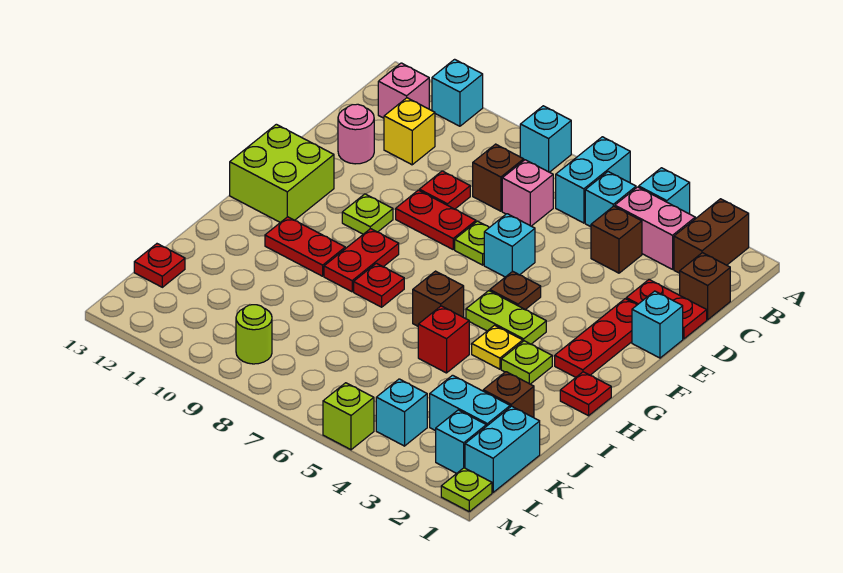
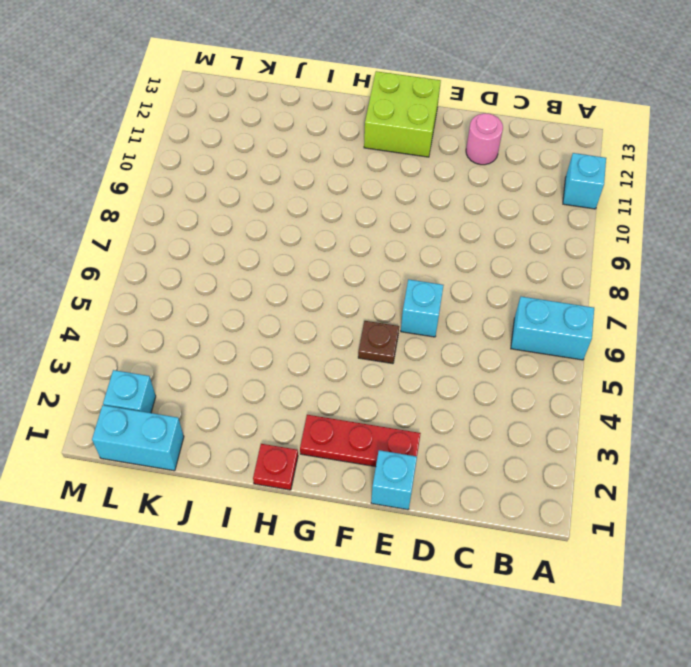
none -> brown 1x2 brick [674,199,749,273]
none -> cyan 1x1 brick [639,168,690,214]
none -> cyan 1x1 brick [520,106,571,172]
none -> pink 1x2 brick [615,187,695,269]

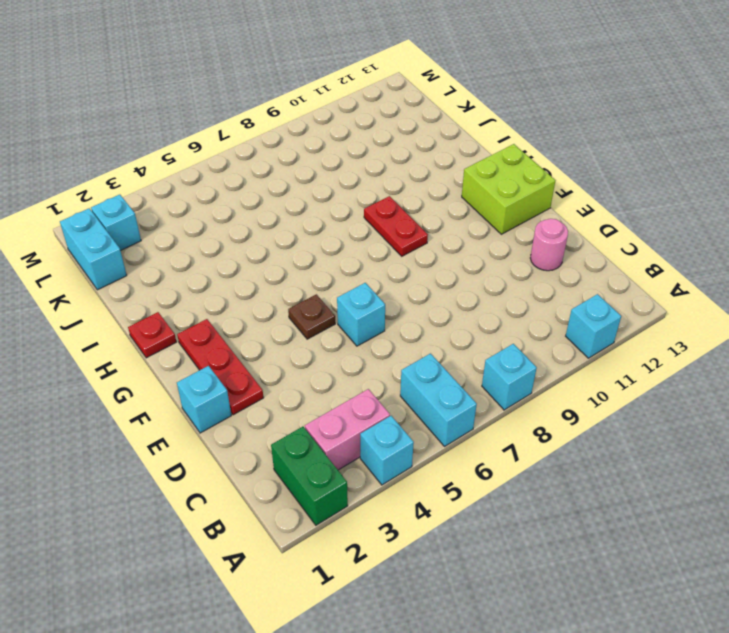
green 1x2 brick [271,427,348,525] -> brown 1x2 brick [674,199,749,273]
none -> cyan 1x1 brick [585,172,636,227]
none -> pink 1x1 brick [378,63,429,118]
none -> brown 1x1 brick [680,253,730,320]
none -> brown 1x1 brick [591,206,642,273]

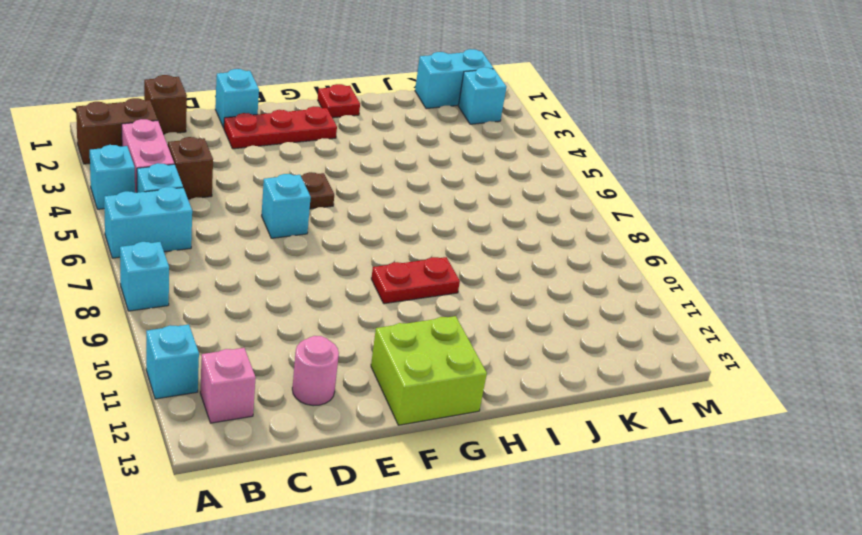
none -> pink 1x1 brick [502,160,553,226]
none -> brown 1x1 brick [473,144,524,211]
none -> yellow 1x1 brick [384,98,435,165]
none -> red 1x2 plate [626,279,707,339]

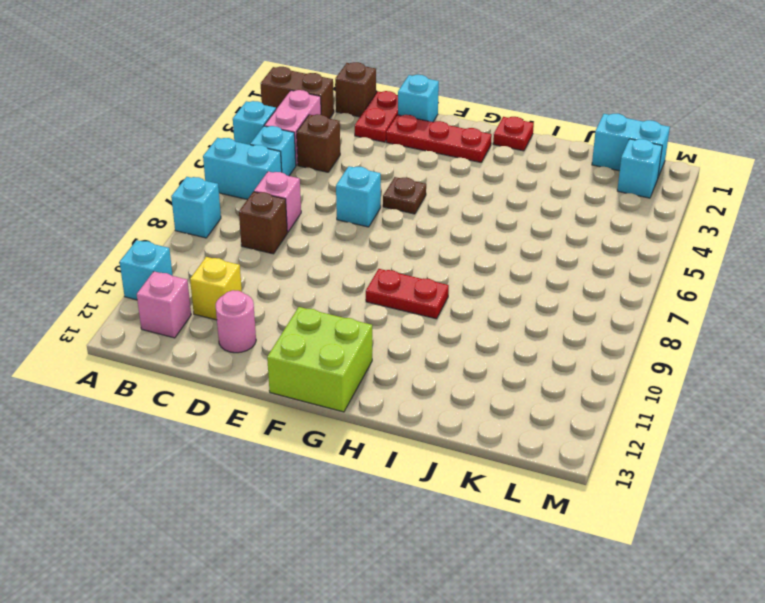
none -> red 1x1 plate [419,171,470,209]
none -> lime 1x1 plate [455,221,489,265]
none -> red 1x2 plate [396,190,476,249]
none -> lime 1x1 plate [342,194,393,234]

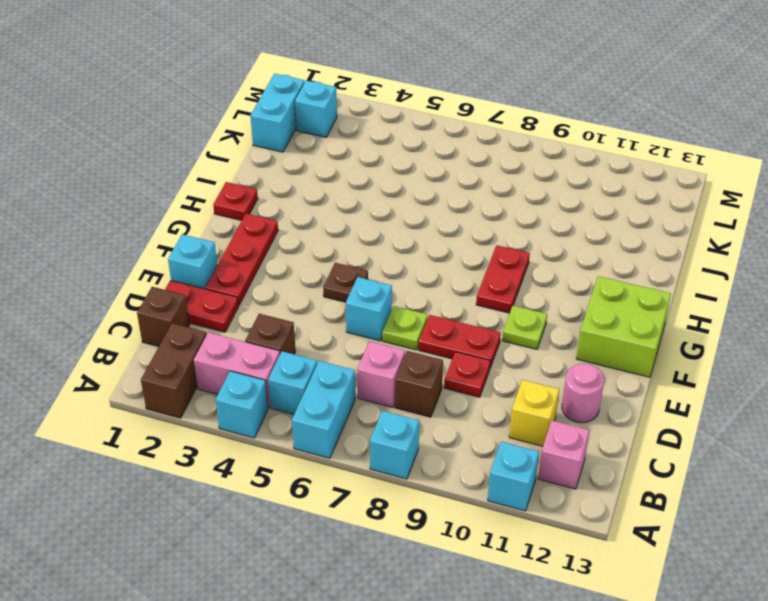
none -> lime 1x2 plate [466,291,546,344]
none -> lime 1x1 plate [501,341,552,384]
none -> yellow 1x1 plate [472,325,523,369]
none -> brown 1x1 brick [413,271,464,326]

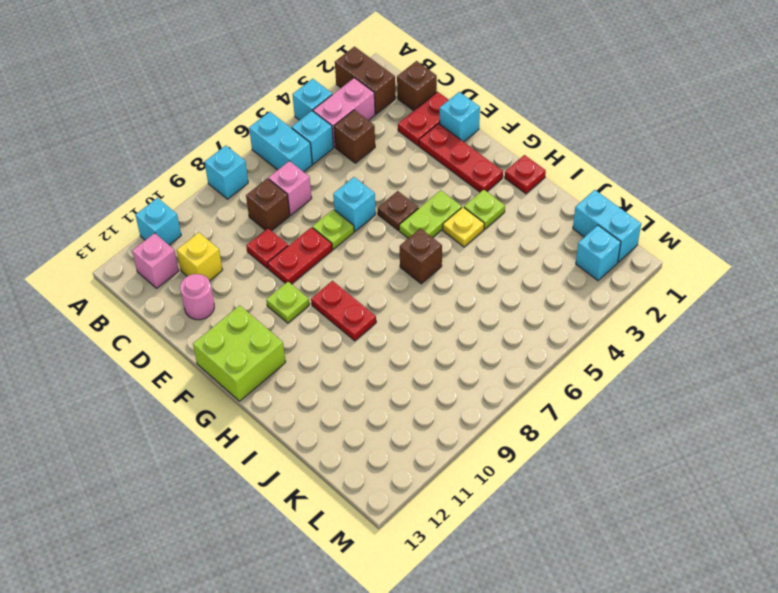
none -> red 1x1 plate [354,263,404,307]
none -> red 1x2 plate [265,217,345,276]
none -> red 1x1 brick [418,306,469,373]
none -> brown 1x1 brick [483,372,534,418]

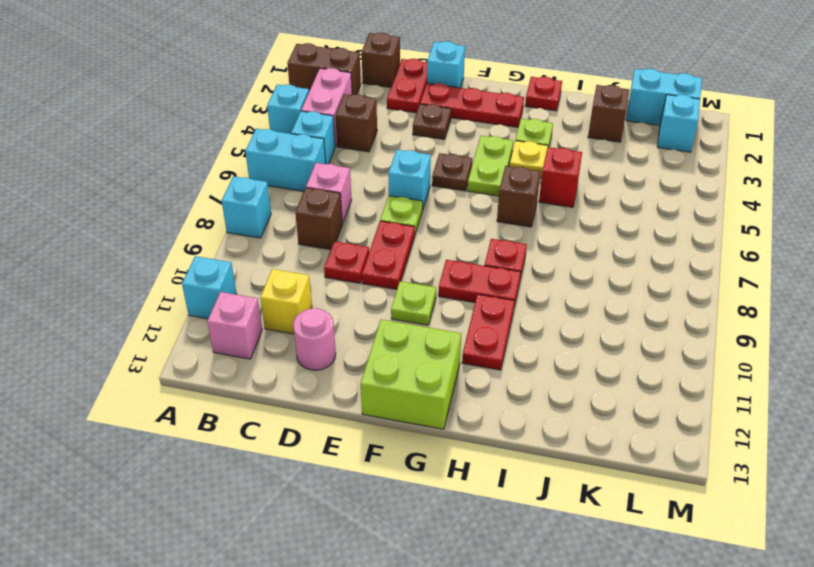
brown 1x1 plate [413,104,451,139] -> none
none -> cyan 1x2 brick [430,375,510,431]
none -> red 1x1 plate [134,244,185,287]
none -> cyan 1x1 brick [376,379,427,446]
none -> lime 1x1 round brick [236,305,272,364]

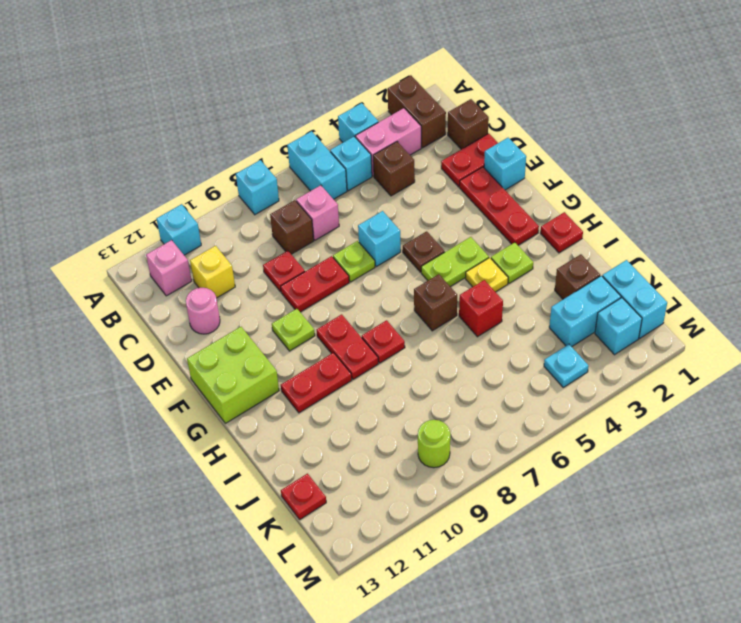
cyan 1x1 plate [544,344,589,387] -> cyan 1x1 brick [376,379,427,446]
none -> lime 1x1 plate [441,468,492,512]
none -> lime 1x1 brick [323,383,374,450]

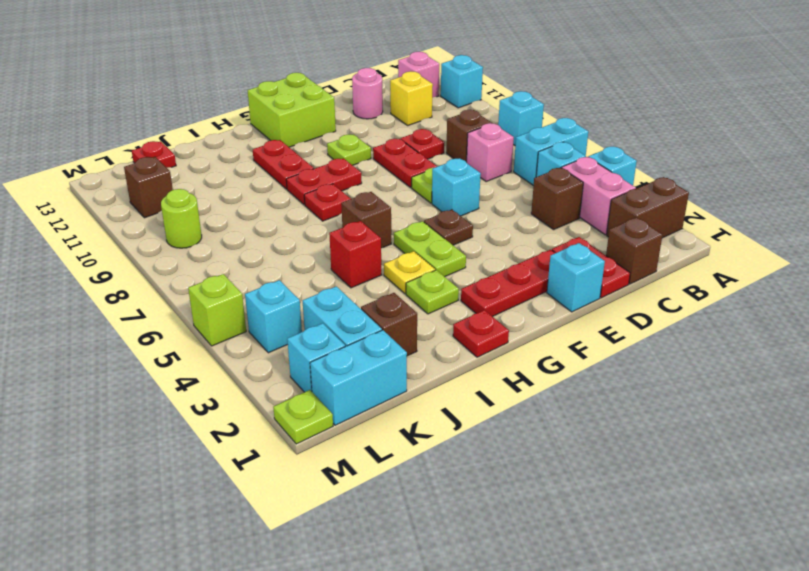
brown 1x1 brick [124,157,173,218] -> none

